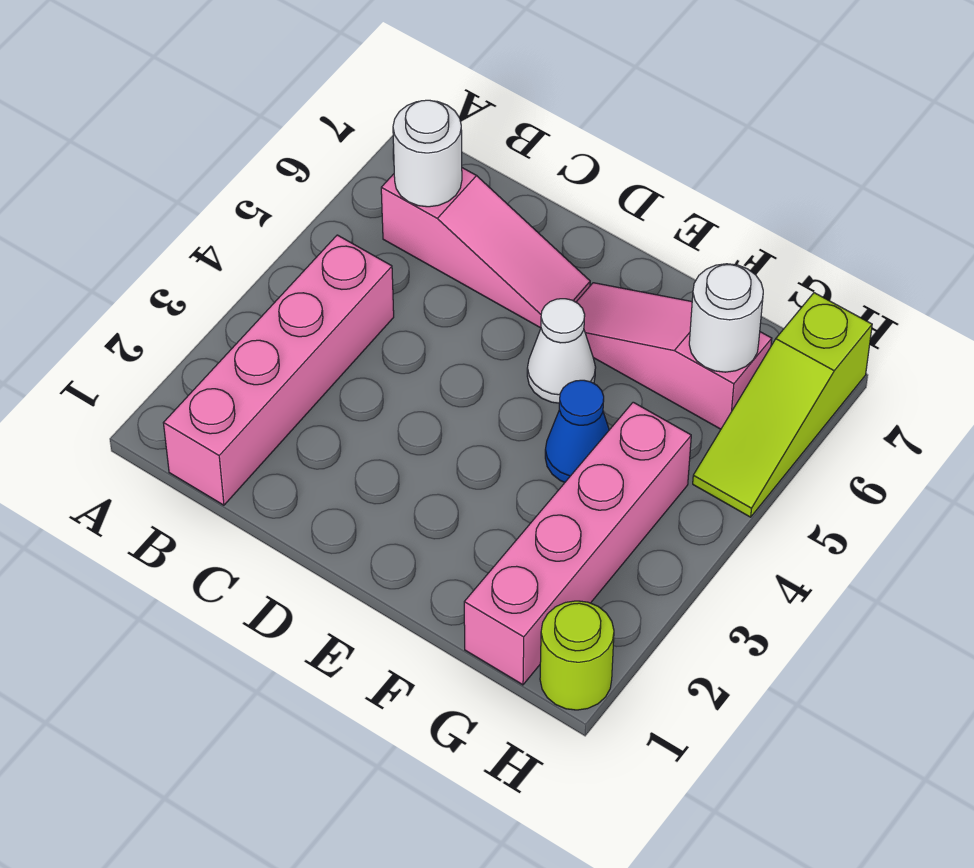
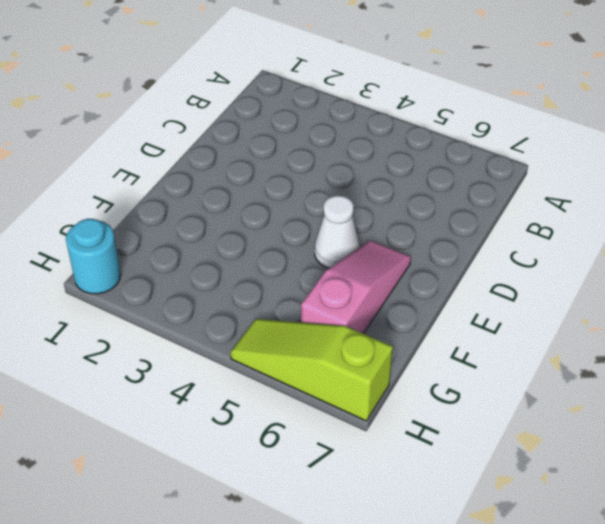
cyan 1x1 round brick [66,219,121,294] -> lime 1x1 round brick [540,601,614,710]
none -> pink 1x4 brick [164,235,394,505]
none -> pink 1x3 slope [381,168,590,328]

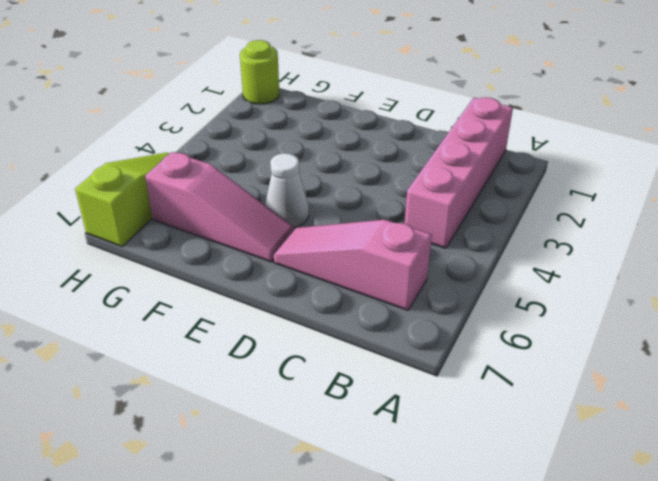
none -> blue 1x1 cone [545,380,609,482]
none -> pink 1x4 brick [464,402,691,685]

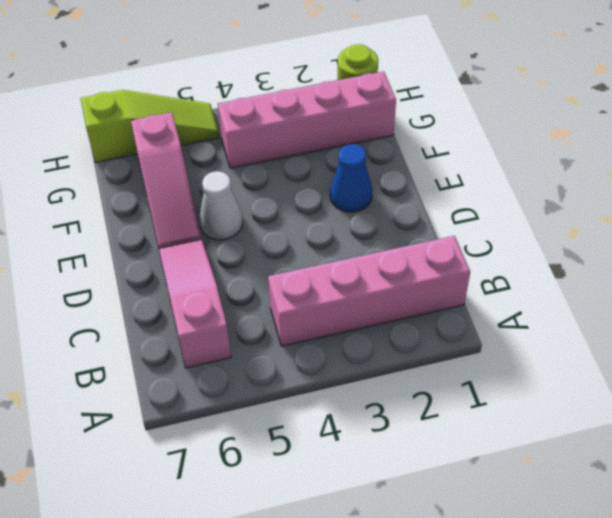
blue 1x1 cone [330,144,372,212] -> blue 1x1 cone moved to [545,380,609,482]
none -> white 1x1 round brick [393,100,462,207]
none -> white 1x1 round brick [689,264,763,372]

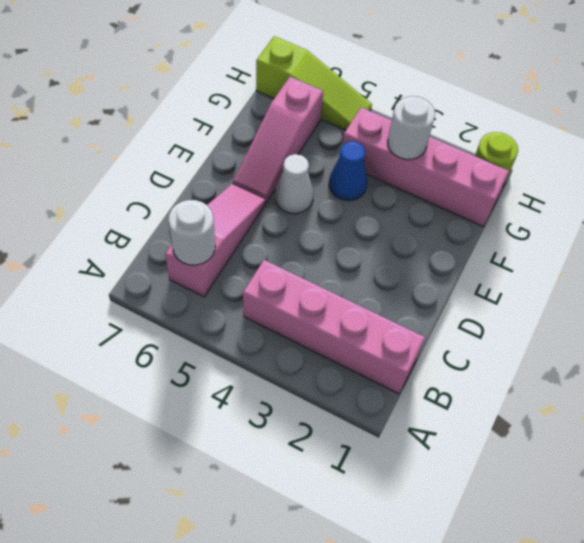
white 1x1 round brick [388,96,435,160] -> white 1x1 round brick moved to [689,264,763,372]

